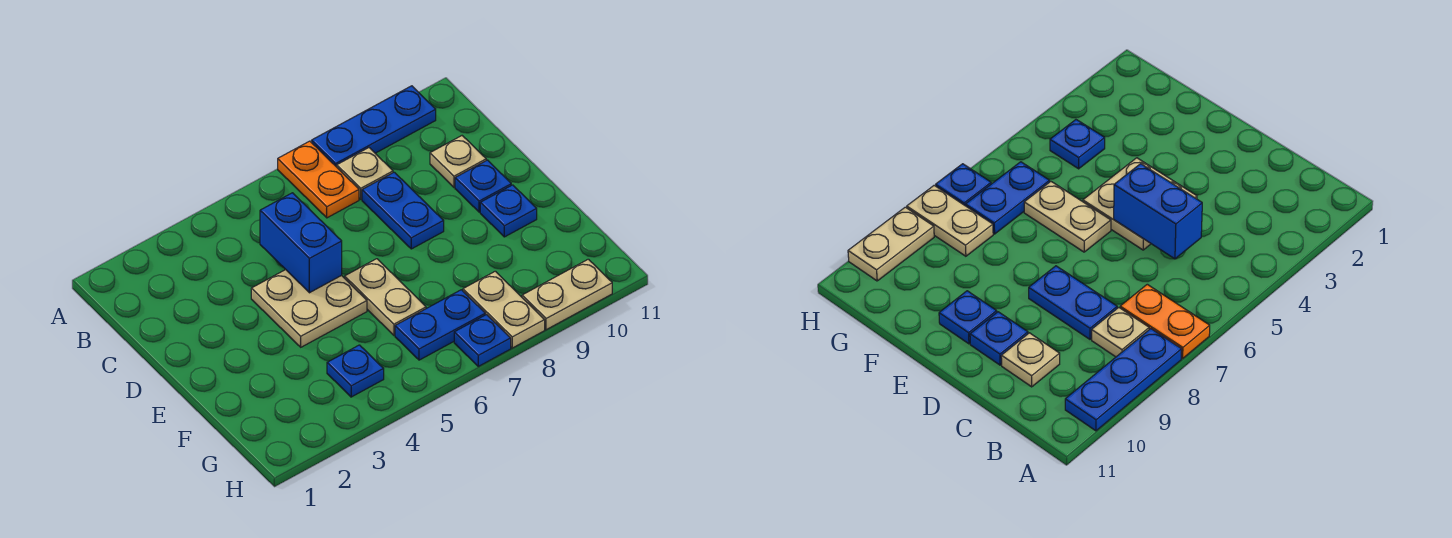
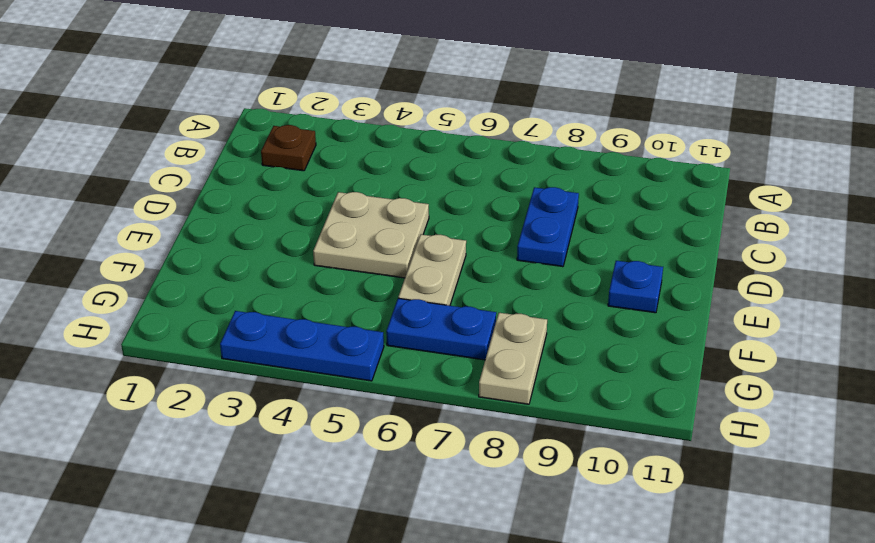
brown 1x1 plate [261,125,316,171] -> none
blue 1x3 plate [220,311,384,381] -> blue 1x3 plate moved to [312,86,436,167]
none -> orange 1x2 plate [278,141,359,218]
none -> tan 1x1 plate [337,148,393,199]
none -> tan 1x1 plate [430,136,486,187]

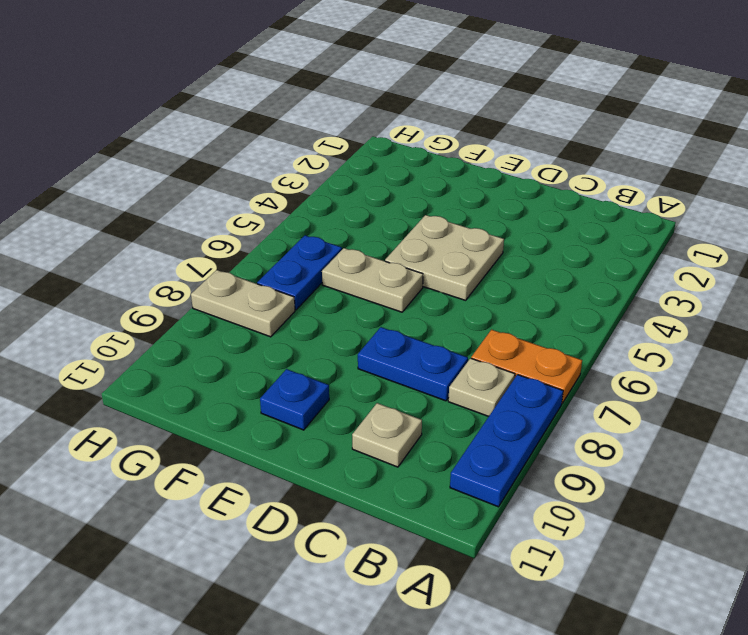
none -> blue 1x1 plate [455,160,511,212]
none -> blue 1x1 plate [327,345,384,397]
none -> blue 1x1 plate [454,315,511,366]

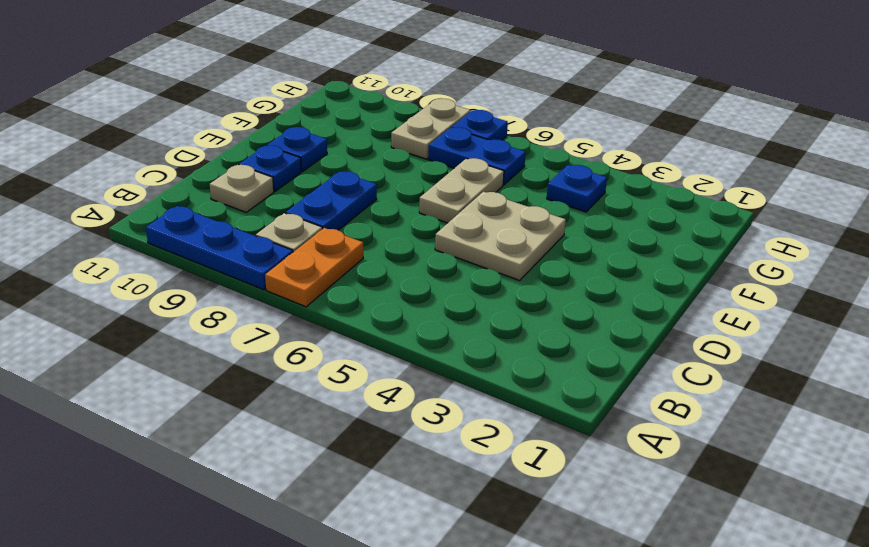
none -> tan 1x2 plate [522,259,612,330]
none -> blue 1x2 brick [260,193,342,293]

